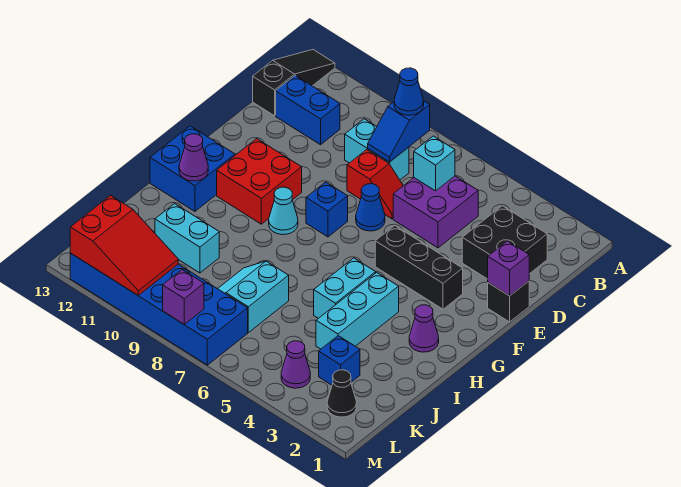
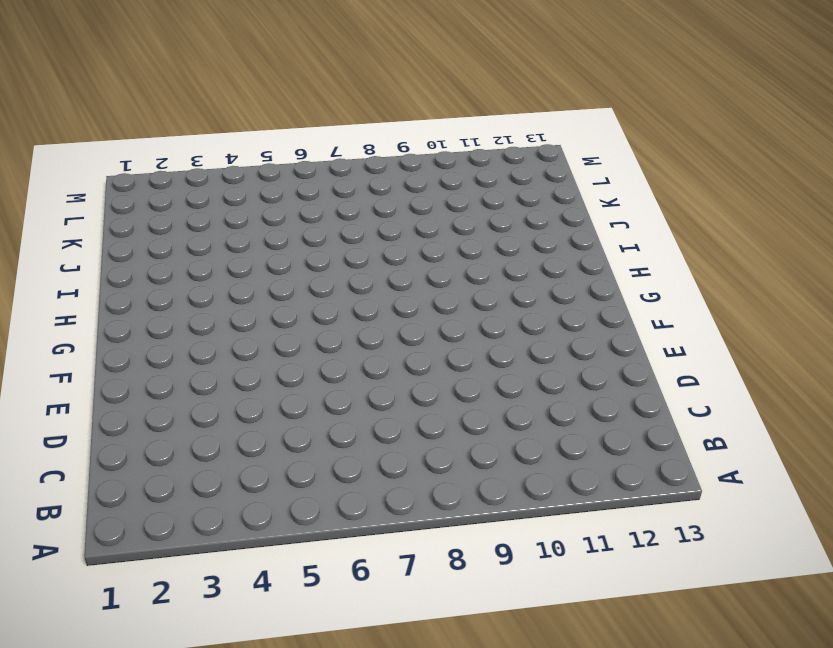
none -> black 1x3 slope [253,50,335,116]
none -> black 2x2 brick [462,206,547,279]
none -> purple 2x2 brick [393,176,478,248]

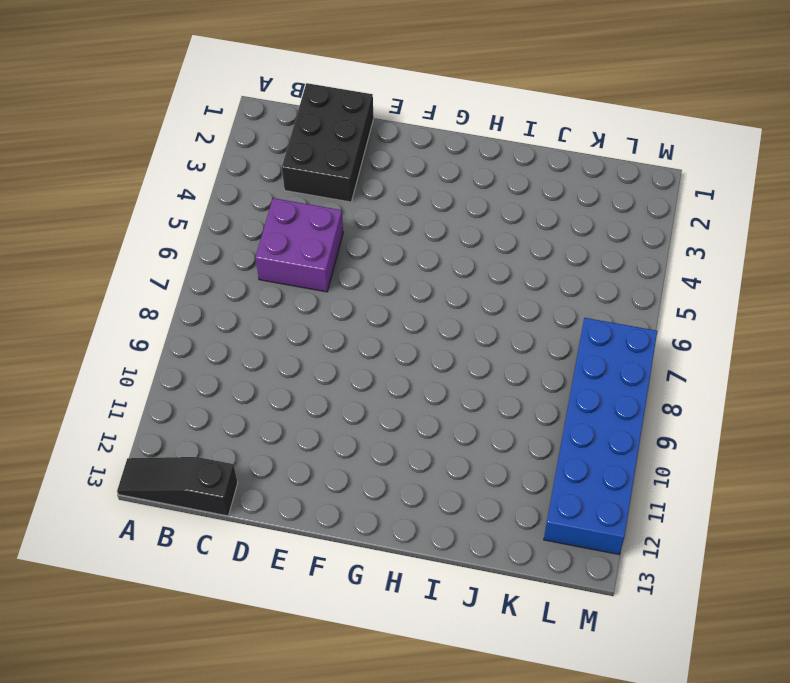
black 2x3 brick [282,83,374,202] -> black 2x2 brick [462,206,547,279]
none -> cyan 1x2 brick [345,119,409,180]
none -> blue 1x2 brick [276,75,340,145]
none -> red 1x2 slope [347,150,403,219]

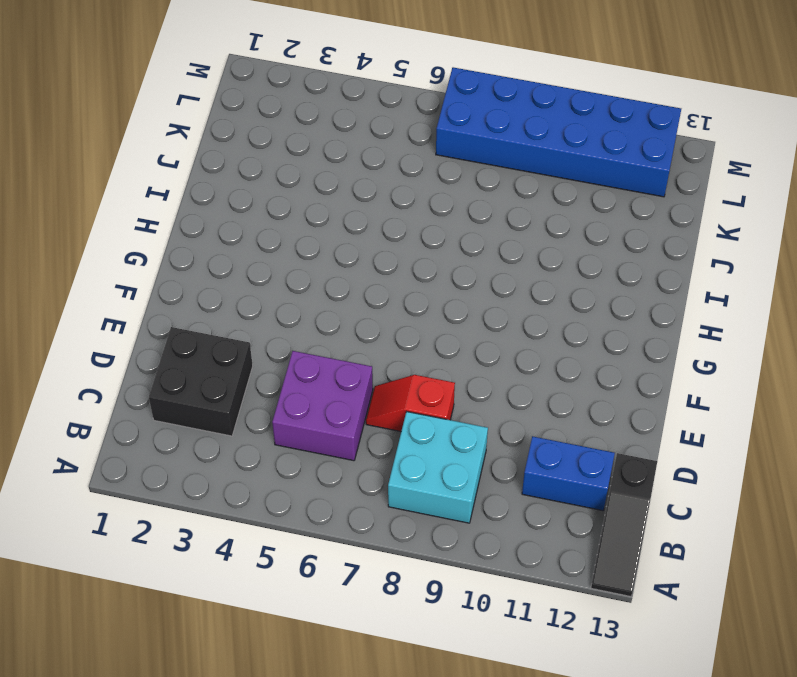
cyan 2x2 brick [388,412,488,523] -> cyan 1x2 brick [345,119,409,180]
none -> black 1x1 brick [488,281,529,322]
none -> blue 1x1 cone [356,184,385,231]
none -> black 1x3 brick [375,226,463,309]

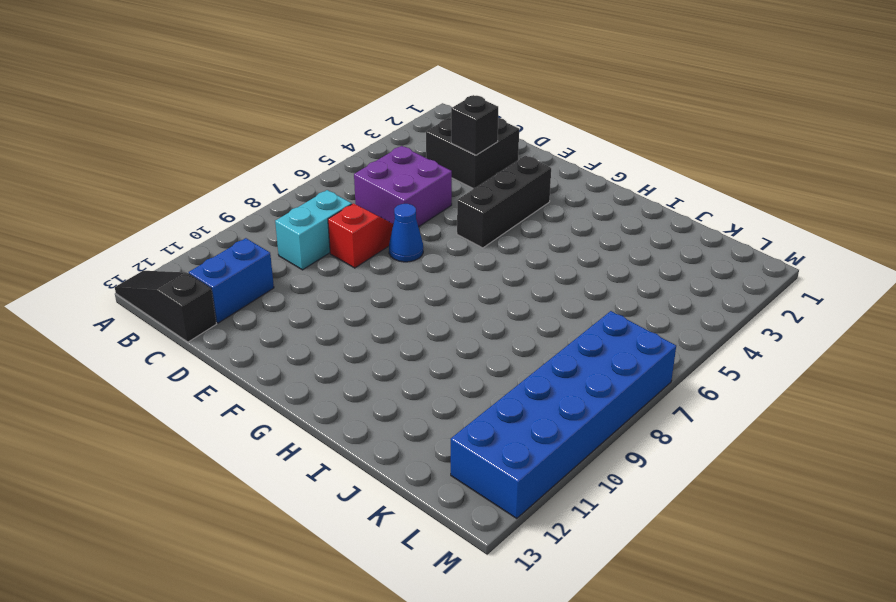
black 1x1 brick [451,95,498,155] -> black 1x1 brick moved to [488,281,529,322]
none -> blue 1x1 brick [306,182,348,237]
none -> red 2x2 brick [217,139,302,224]
none -> cyan 1x1 cone [269,187,298,235]

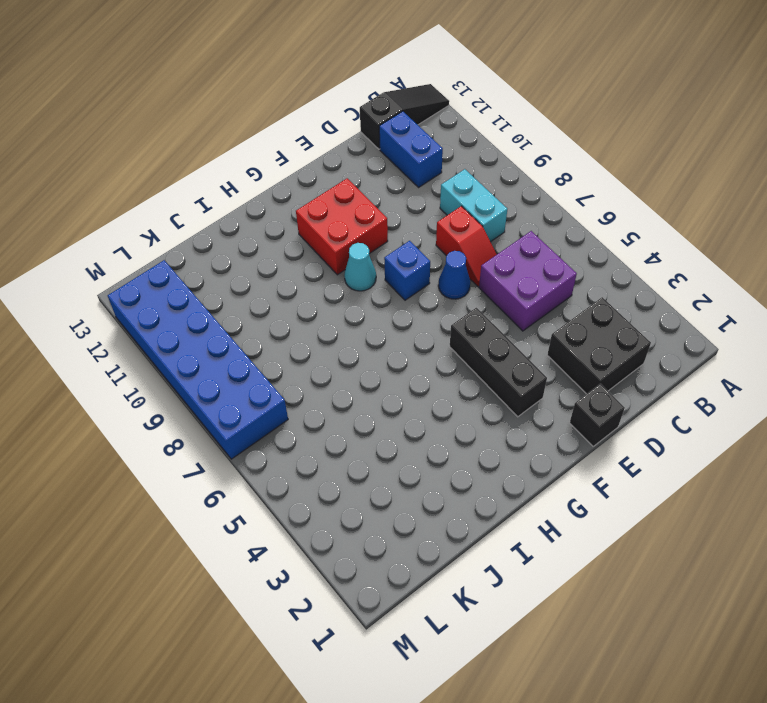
none -> blue 2x2 brick [150,126,235,211]
none -> purple 1x1 cone [409,305,439,352]
none -> cyan 1x3 brick [316,272,399,349]

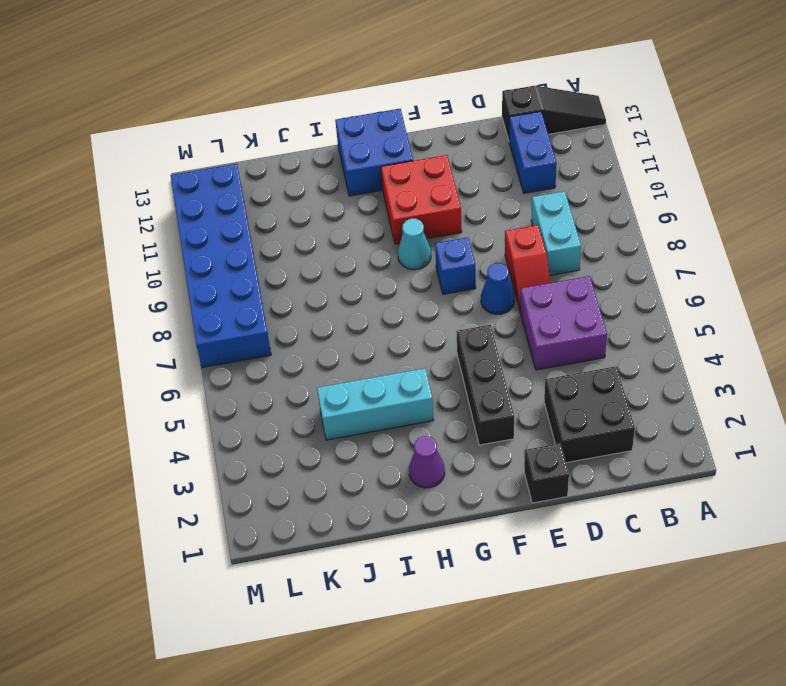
none -> cyan 1x2 brick [314,258,376,318]
none -> cyan 2x2 slope [218,261,289,333]
none -> cyan 1x2 brick [155,204,219,273]

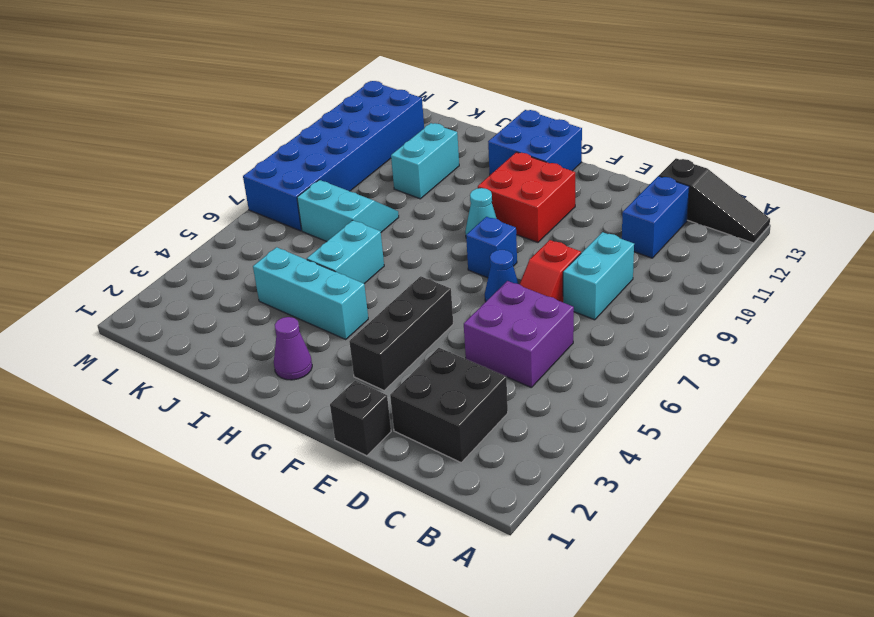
cyan 1x2 brick [307,220,384,284] -> cyan 1x2 brick turned to [314,258,376,318]
none -> blue 1x1 brick [319,336,360,385]
none -> black 1x1 cone [327,370,356,417]
none -> purple 1x1 cone [281,341,310,388]

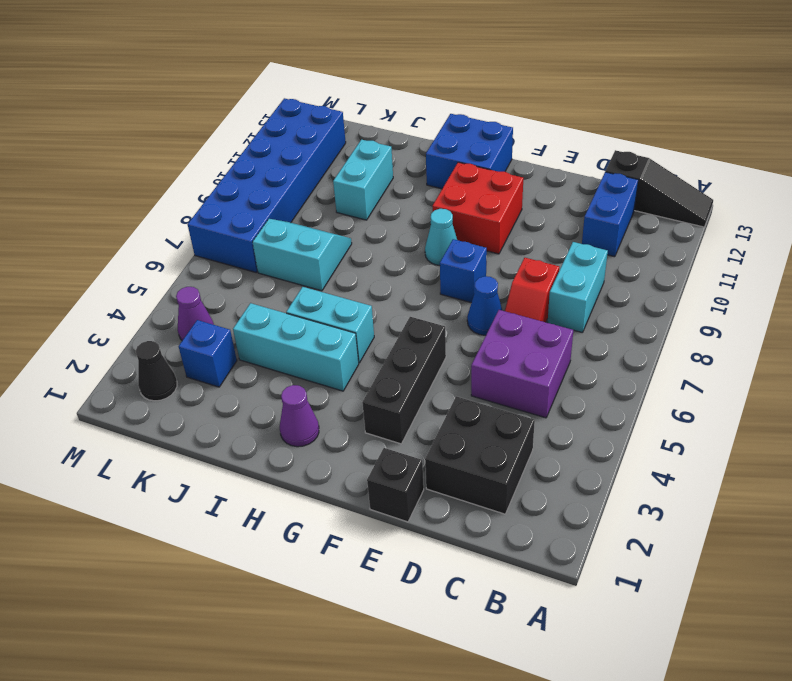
none -> blue 1x2 slope [368,101,430,162]
none -> cyan 1x1 brick [414,136,455,191]
none -> purple 1x1 brick [488,241,529,296]

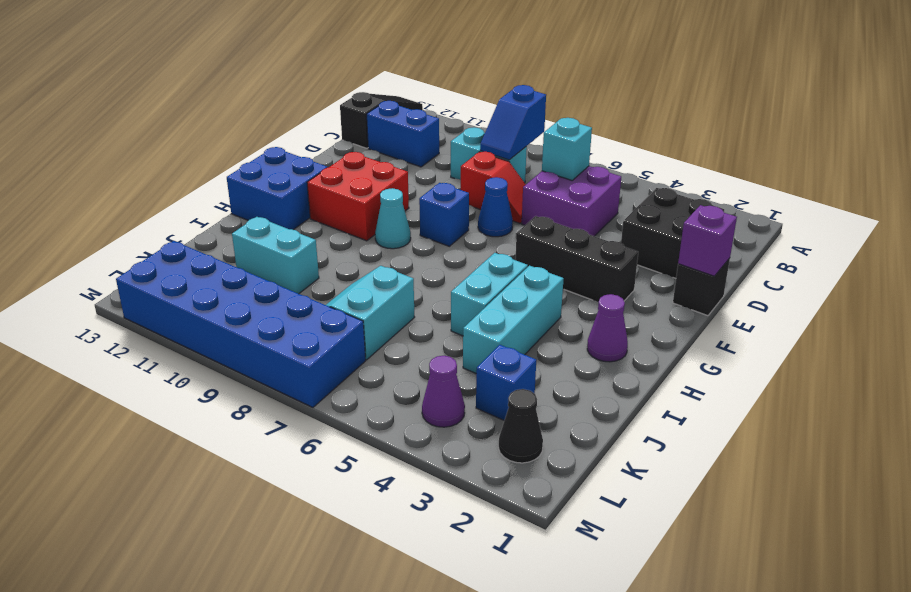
none -> purple 1x1 cone [179,134,208,181]
none -> red 2x3 slope [70,195,178,296]
none -> purple 1x1 brick [163,270,204,324]

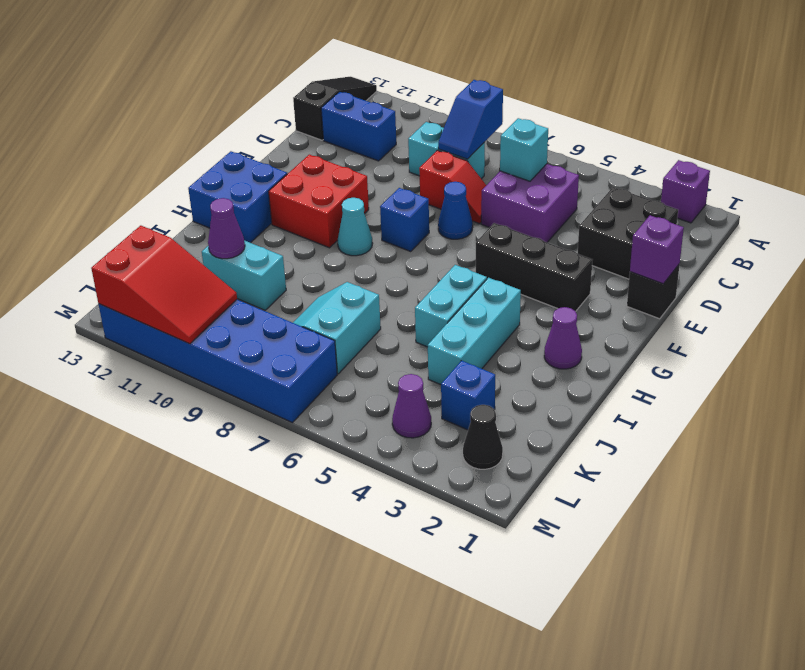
purple 1x1 brick [661,160,710,223] -> purple 1x1 brick moved to [163,270,204,324]
purple 1x1 cone [208,198,245,259] -> purple 1x1 cone moved to [179,134,208,181]
none -> blue 1x1 cone [394,68,424,115]

